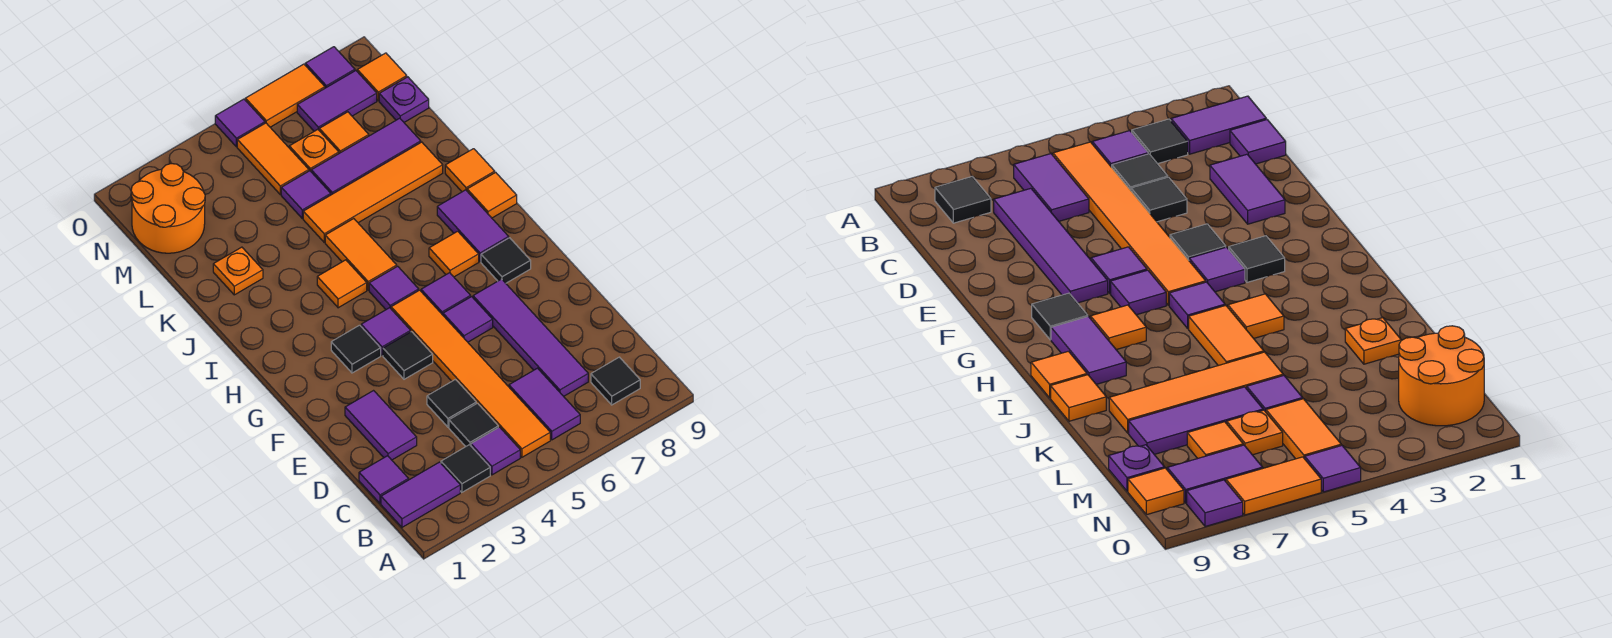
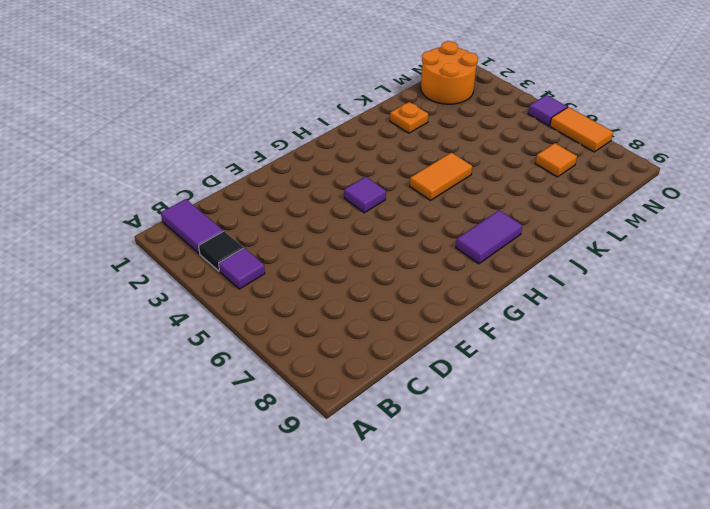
none -> orange 1x6 tile [391,290,550,457]
none -> purple 1x2 tile [509,368,580,440]
none -> black 1x1 tile [591,357,640,405]
none -> purple 1x1 tile [359,456,409,503]

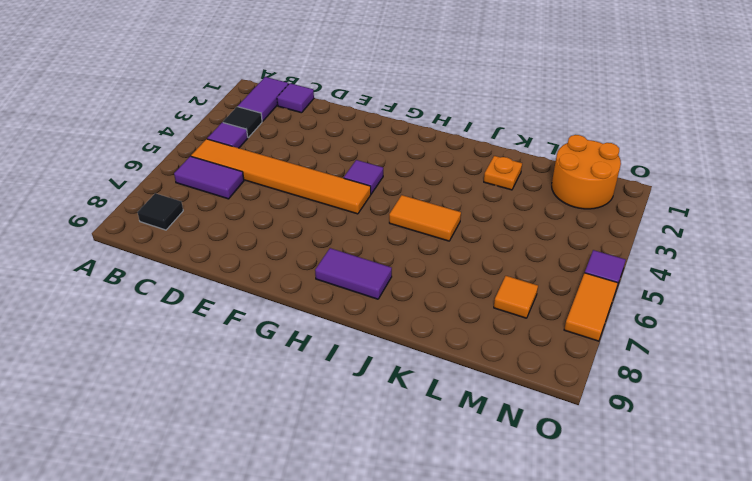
none -> black 1x1 tile [449,403,498,446]
none -> purple 1x4 tile [473,279,588,396]
none -> purple 1x2 tile [345,391,417,460]
none -> black 1x1 tile [427,379,476,427]

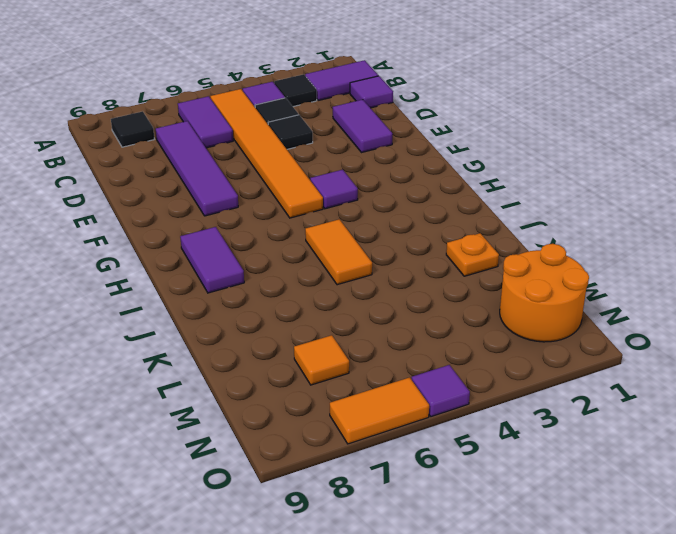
none -> black 1x1 tile [383,332,433,379]
none -> purple 1x1 tile [443,297,493,342]
none -> black 1x1 tile [331,325,381,373]
none -> purple 1x1 tile [421,273,471,315]

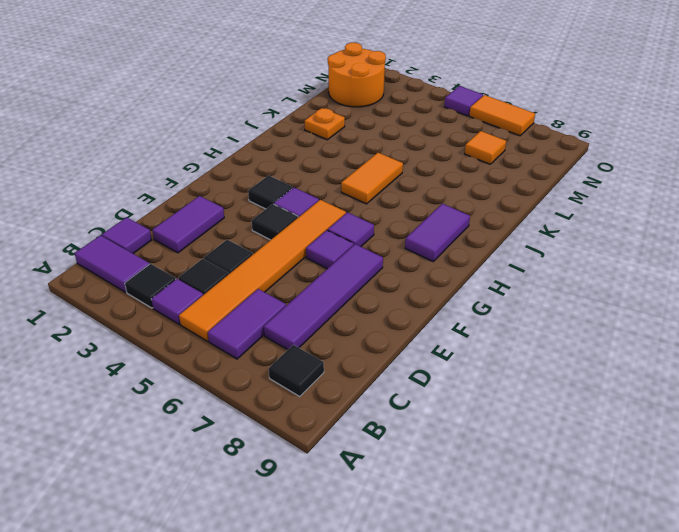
none -> black 1x1 tile [481,238,531,283]
none -> purple 1x1 tile [369,266,419,309]
none -> orange 1x1 tile [429,231,479,277]
none -> orange 1x1 tile [317,260,367,308]

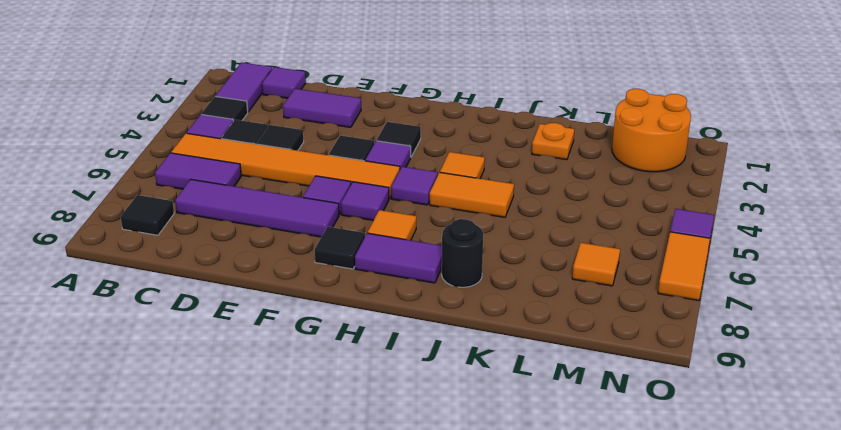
black 1x1 round brick [442,219,484,287] -> none
none -> orange 1x1 tile [467,172,517,218]
none -> orange 1x1 tile [445,149,495,192]
none -> orange 1x4 tile [303,142,443,242]
none -> purple 1x1 tile [281,171,331,218]

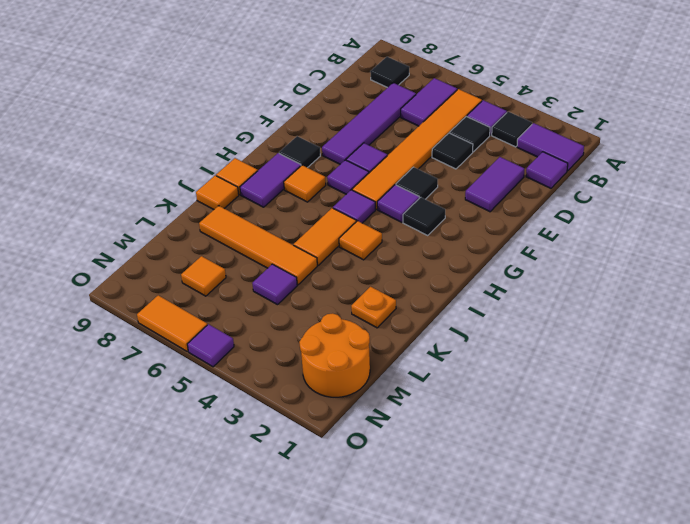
none -> purple 1x3 tile [311,118,421,195]
none -> orange 1x2 tile [237,123,309,195]
none -> orange 1x1 plate [289,129,339,171]
none -> purple 1x1 plate [379,77,429,122]

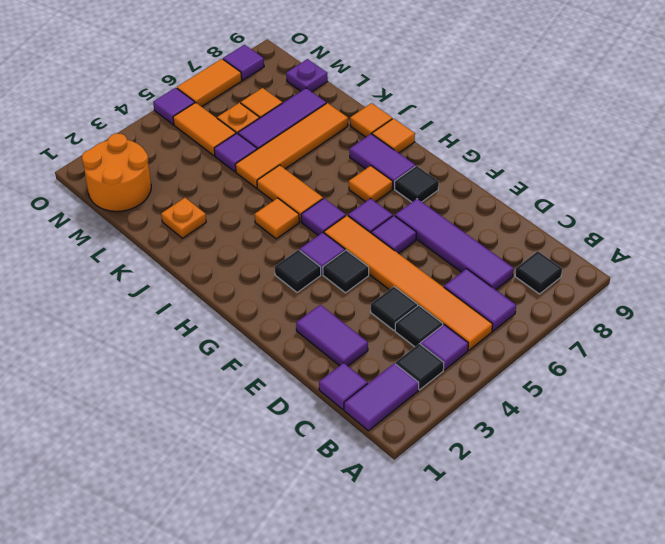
none -> purple 1x2 tile [297,71,377,131]
none -> orange 1x1 tile [357,53,407,101]

